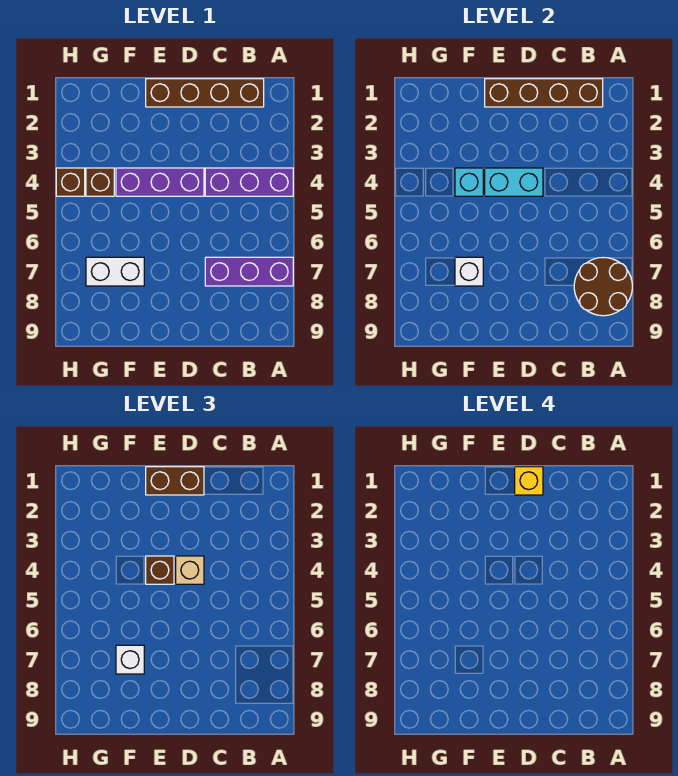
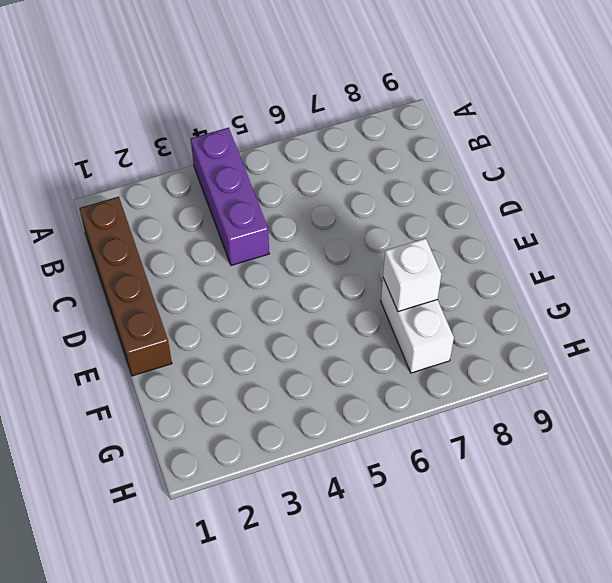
none -> purple 1x3 brick [205,257,293,286]
none -> purple 1x3 brick [116,168,204,196]
none -> brown 1x1 brick [86,168,114,196]

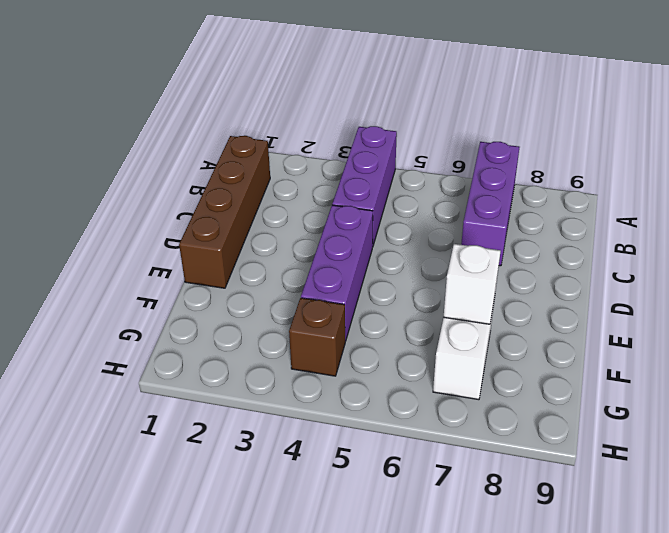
none -> brown 1x1 brick [56,168,85,196]
none -> brown 2x2 round brick [574,257,632,316]
none -> brown 1x4 brick [485,79,603,107]

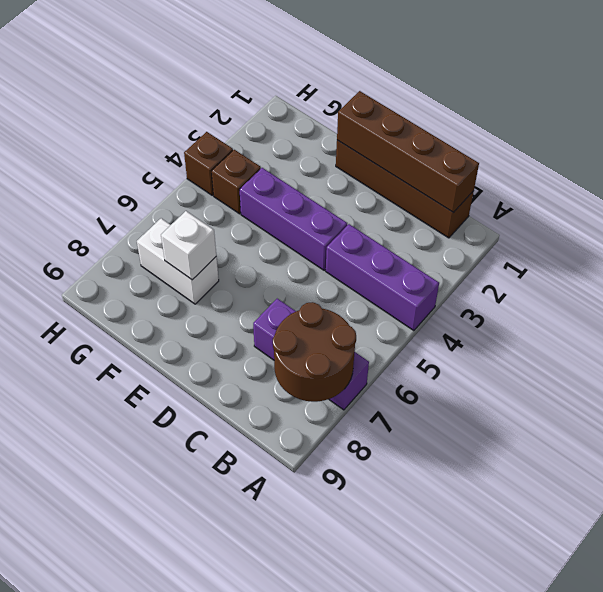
none -> cyan 1x2 brick [485,168,543,196]
none -> cyan 1x1 brick [455,168,483,196]
none -> brown 1x2 brick [146,467,204,495]

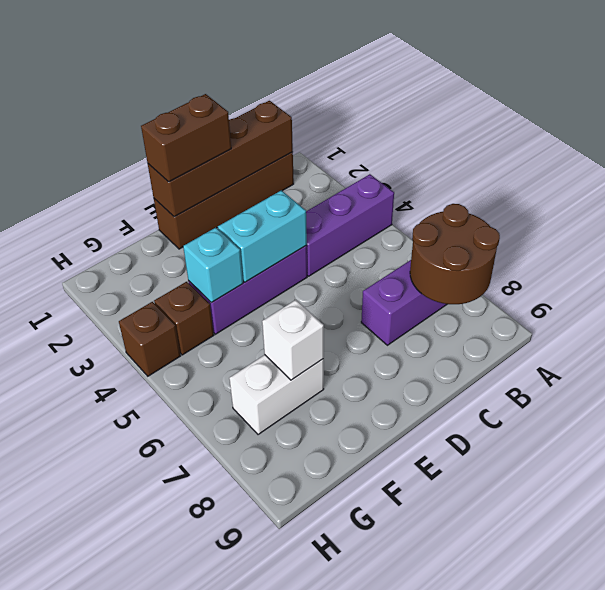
none -> tan 1x1 brick [176,556,204,584]
none -> brown 1x1 brick [146,556,174,584]
none -> white 1x1 brick [116,645,144,674]

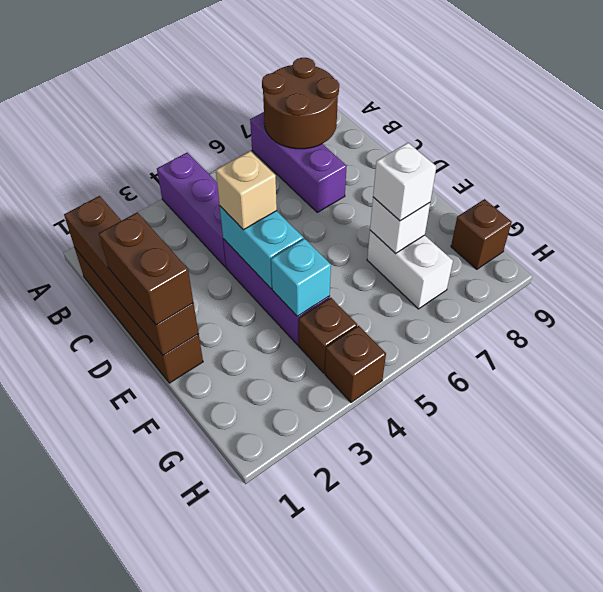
brown 1x1 brick [451,199,512,269] -> brown 1x1 brick moved to [146,556,174,584]
none -> yellow 1x1 brick [515,467,543,495]

